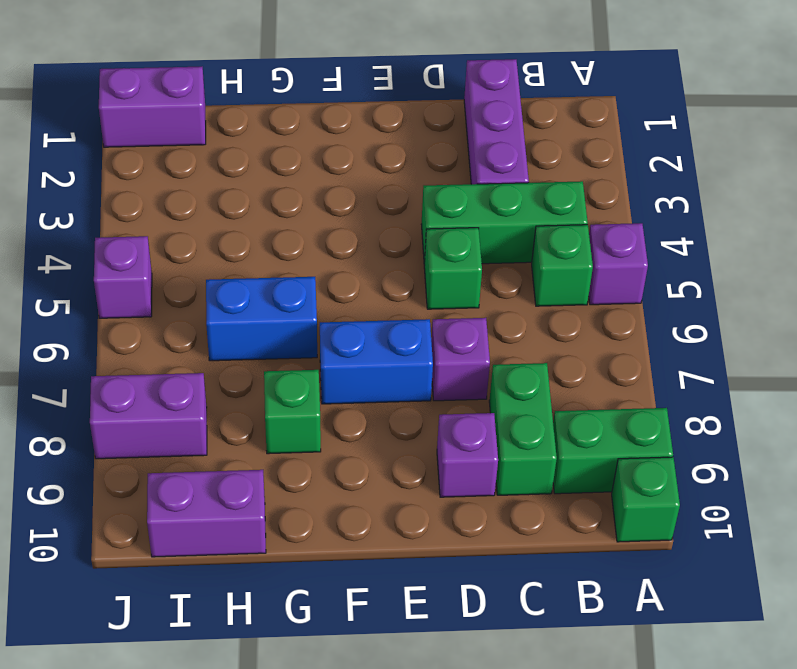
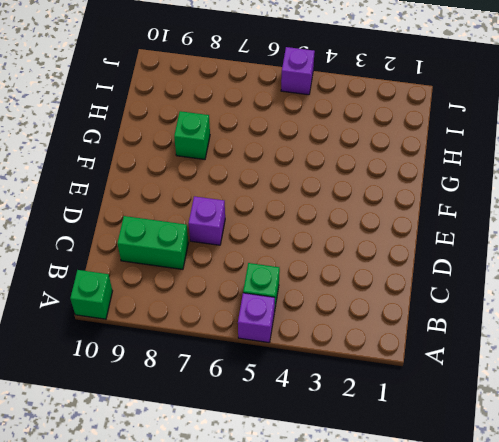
none -> green 1x2 brick [553,408,673,494]
none -> green 1x3 brick [421,181,588,265]
none -> purple 1x3 brick [464,59,529,184]

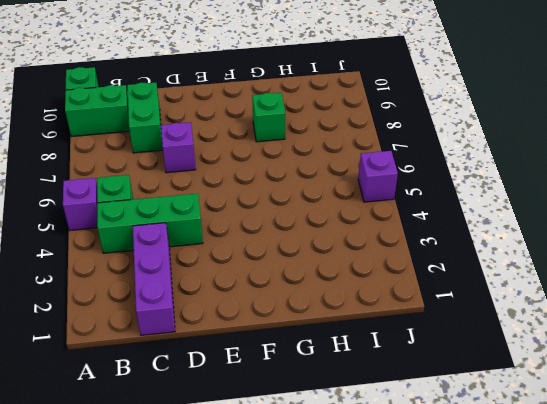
none -> green 1x1 brick [424,228,482,309]
none -> purple 1x1 brick [437,413,498,497]
none -> blue 1x2 brick [320,319,433,404]

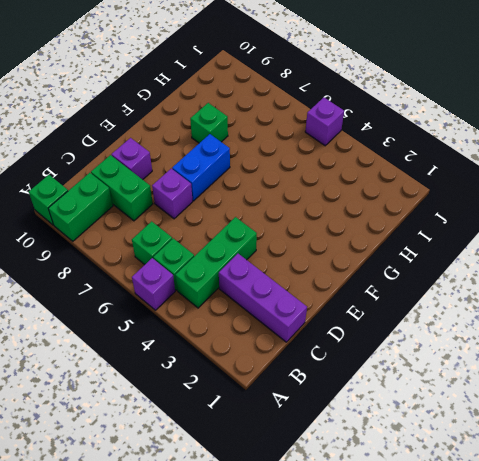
green 1x1 brick [132,221,172,265] -> green 1x1 brick moved to [424,228,482,309]
none -> blue 1x2 brick [206,277,317,361]
none -> purple 1x2 brick [147,470,266,557]
none -> purple 1x2 brick [99,67,206,147]

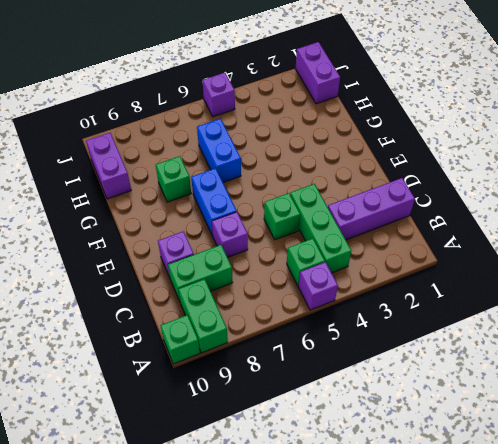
none -> purple 1x2 brick [90,373,207,459]

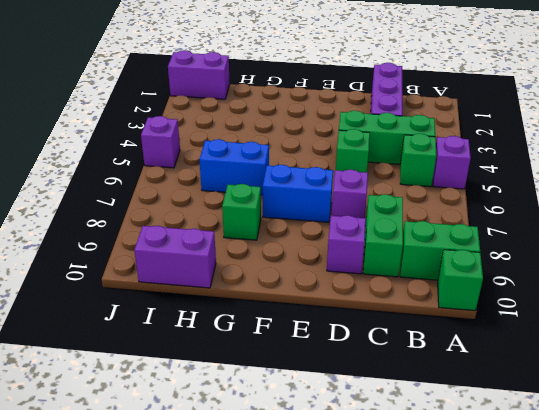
none -> purple 1x2 brick [90,373,207,459]

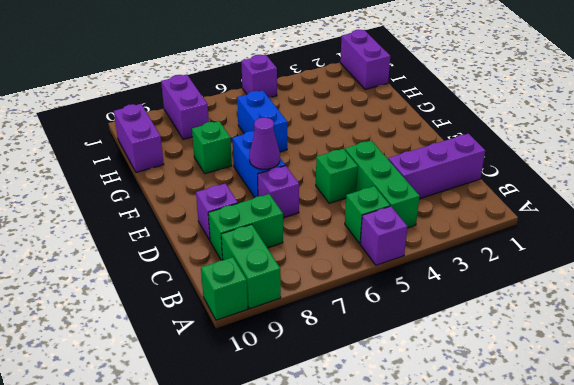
purple 1x1 cone [249,118,280,169] -> none

